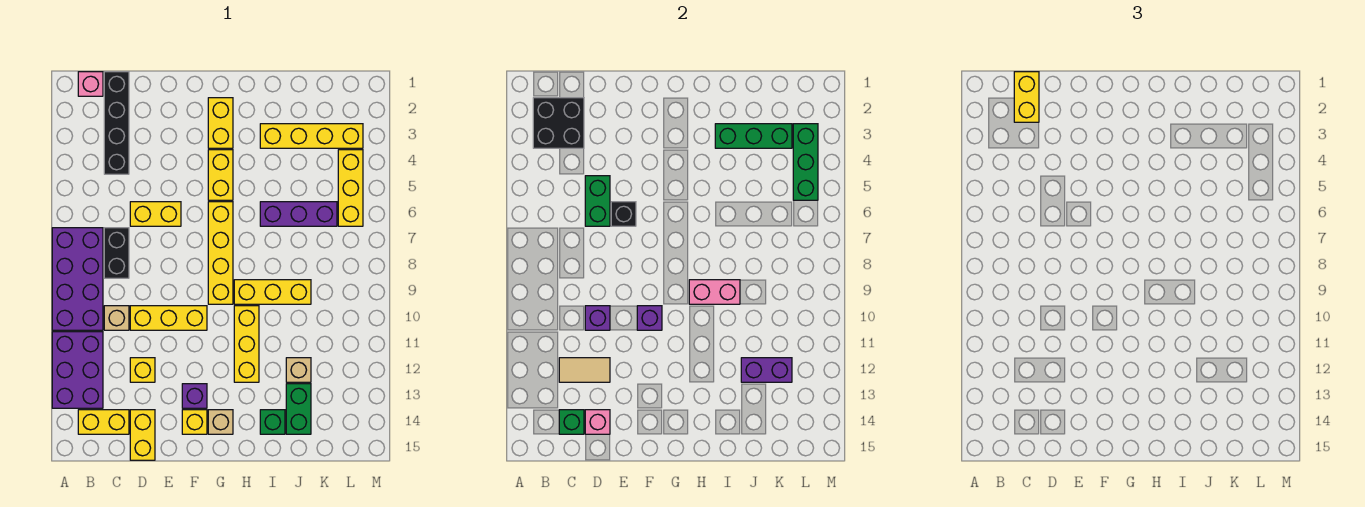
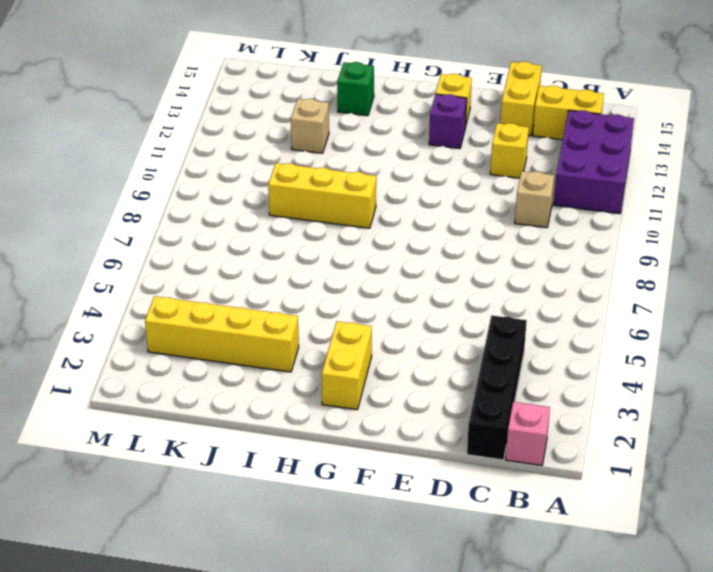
none -> purple 2x4 brick [52,228,103,330]
none -> black 1x2 brick [104,228,129,278]
none -> yellow 1x2 brick [130,202,181,226]
none -> yellow 1x3 brick [130,306,207,330]

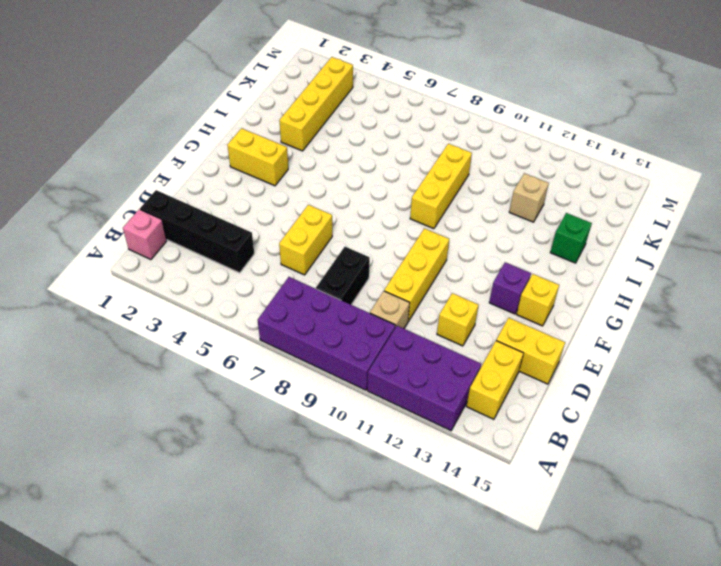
black 1x2 brick [316,247,370,305] -> black 1x2 brick turned to [104,228,129,278]
none -> yellow 1x2 brick [208,150,233,200]
none -> yellow 1x4 brick [208,202,233,304]
none -> tan 1x1 brick [208,410,233,434]
none -> yellow 1x3 brick [234,306,259,382]

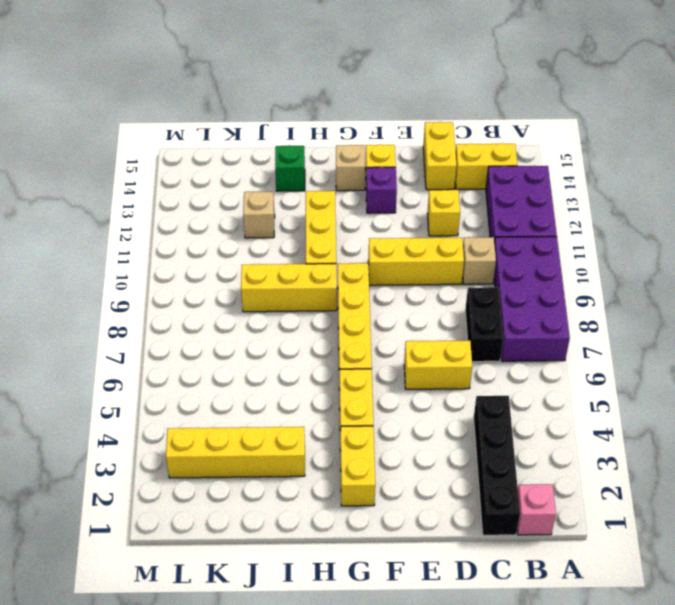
none -> purple 1x3 brick [260,202,337,226]
none -> green 1x2 brick [286,384,311,434]
none -> yellow 1x3 brick [338,150,363,226]
none -> black 2x2 brick [533,98,584,148]

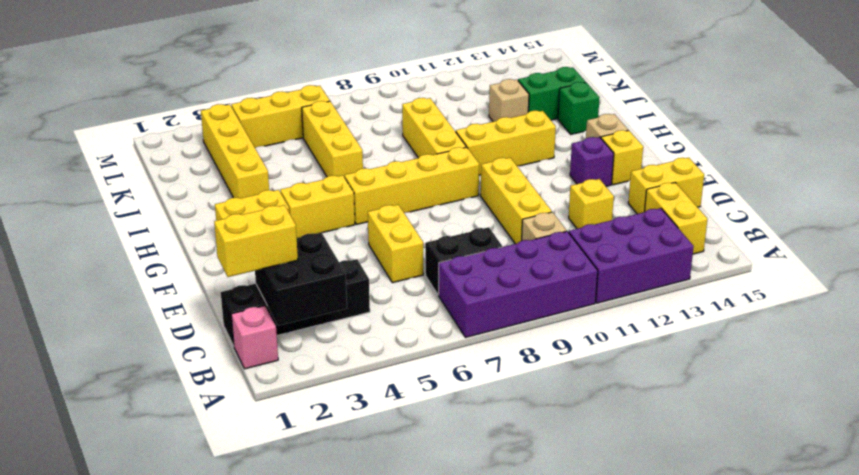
yellow 1x3 brick [302,101,363,177] -> purple 1x3 brick [260,202,337,226]
none -> tan 1x2 tile [559,358,610,382]
none -> green 1x1 brick [559,410,584,434]
none -> green 1x2 brick [585,176,610,226]
none -> purple 1x1 brick [585,306,610,330]

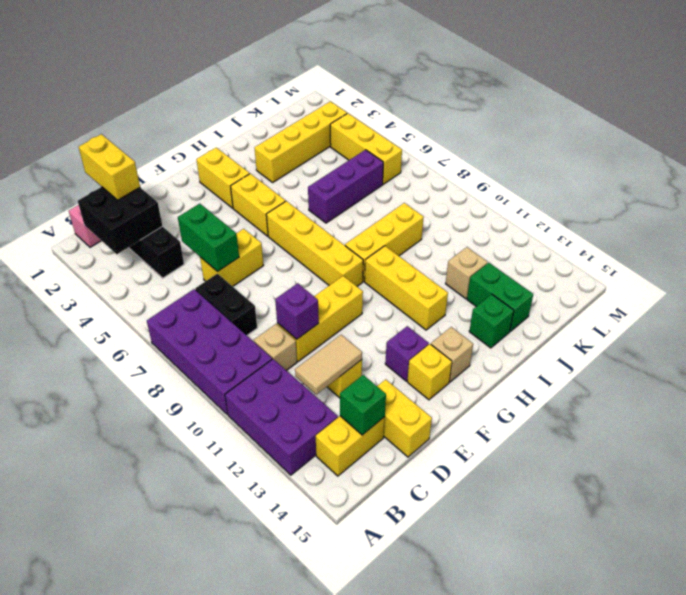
none -> pink 1x1 brick [585,410,610,434]
none -> black 1x1 brick [611,202,636,226]
none -> purple 1x1 brick [637,306,662,330]
none -> pink 1x2 brick [689,280,740,304]

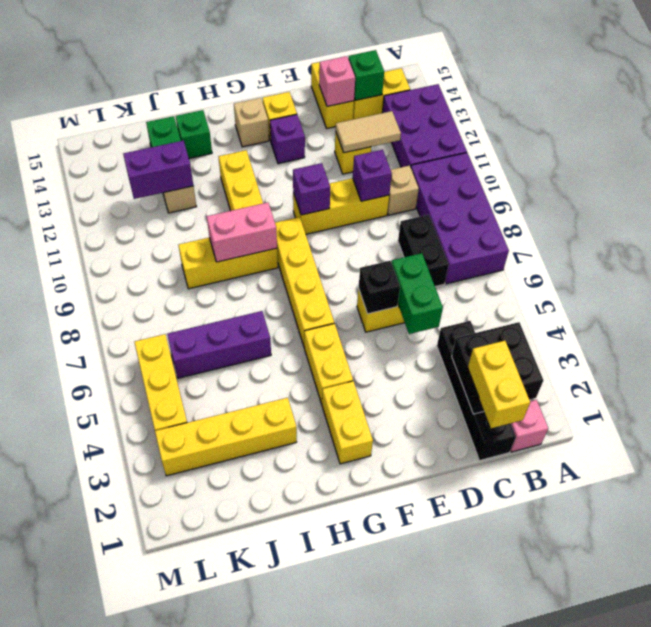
none -> green 1x3 brick [715,124,792,148]
none -> green 1x3 brick [793,124,818,200]

